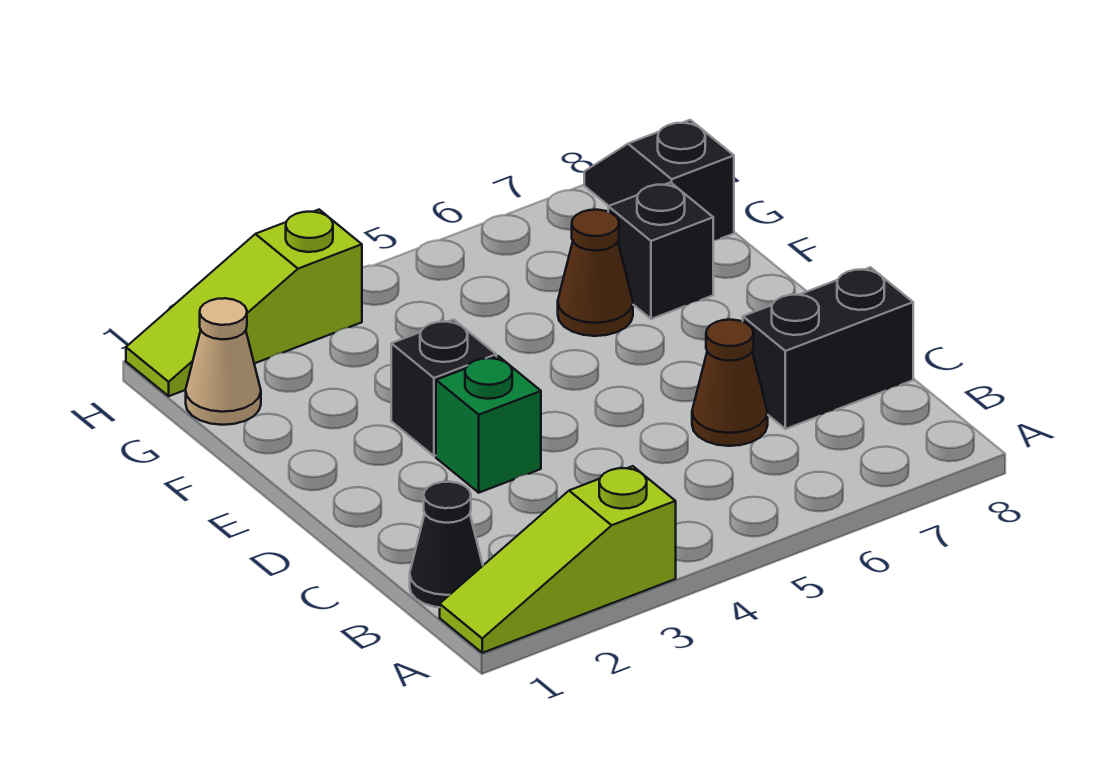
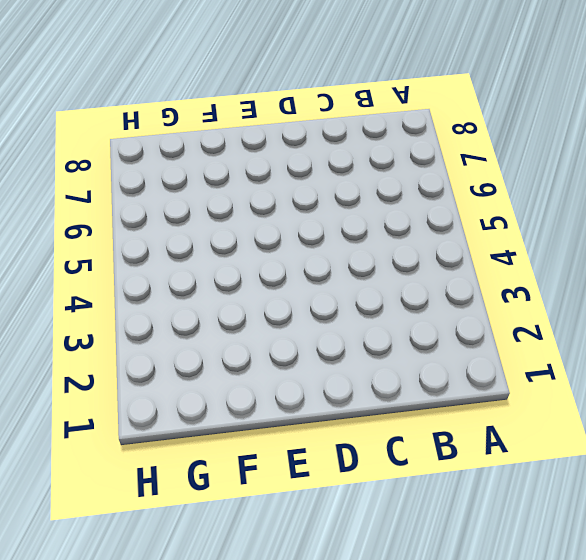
none -> lime 1x3 slope [440,466,676,653]
none -> black 1x1 cone [410,482,483,607]

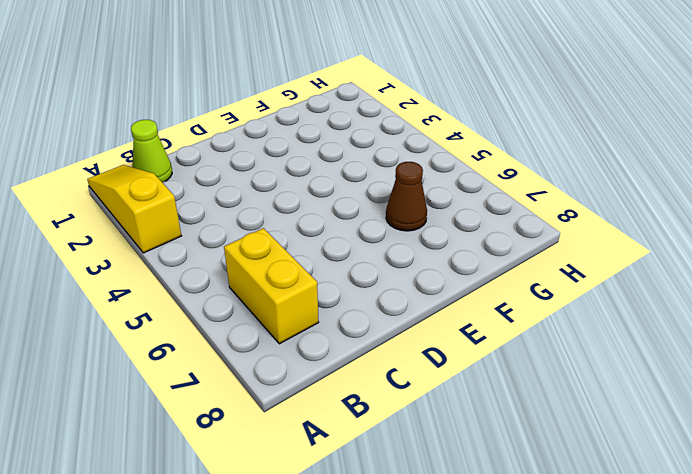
yellow 1x3 slope [87,165,181,253] -> lime 1x3 slope [440,466,676,653]
lime 1x1 cone [131,120,172,183] -> black 1x1 cone [410,482,483,607]
yellow 1x2 brick [224,228,319,344] -> none
none -> brown 1x1 cone [692,320,768,446]
none -> black 1x2 brick [743,267,913,429]

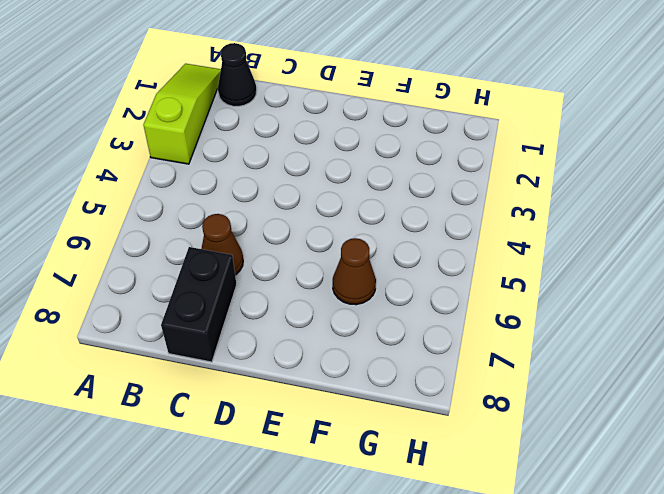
none -> green 1x1 brick [436,356,541,493]
none -> black 1x1 brick [391,320,496,456]

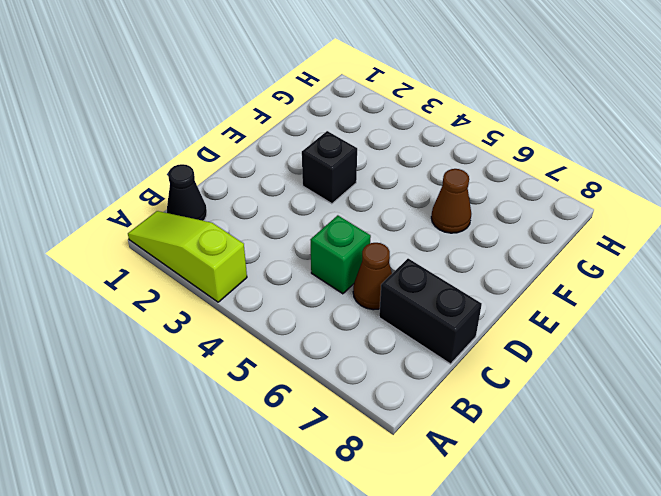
green 1x1 brick [310,215,371,294] -> green 1x1 brick moved to [436,356,541,493]
none -> black 1x1 brick [608,182,713,319]
none -> tan 1x1 cone [186,298,261,425]

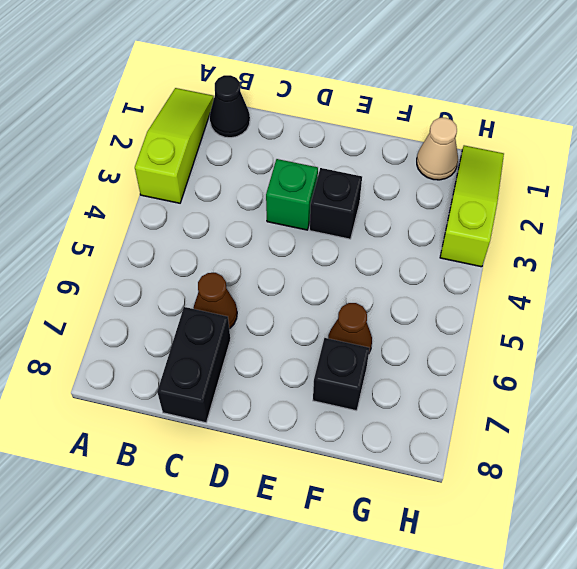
none -> black 1x2 slope [584,120,734,240]

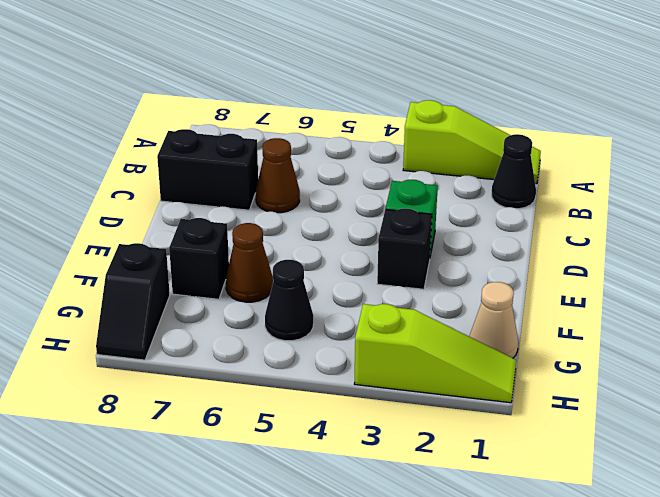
black 1x1 cone [265,260,313,341] -> none

